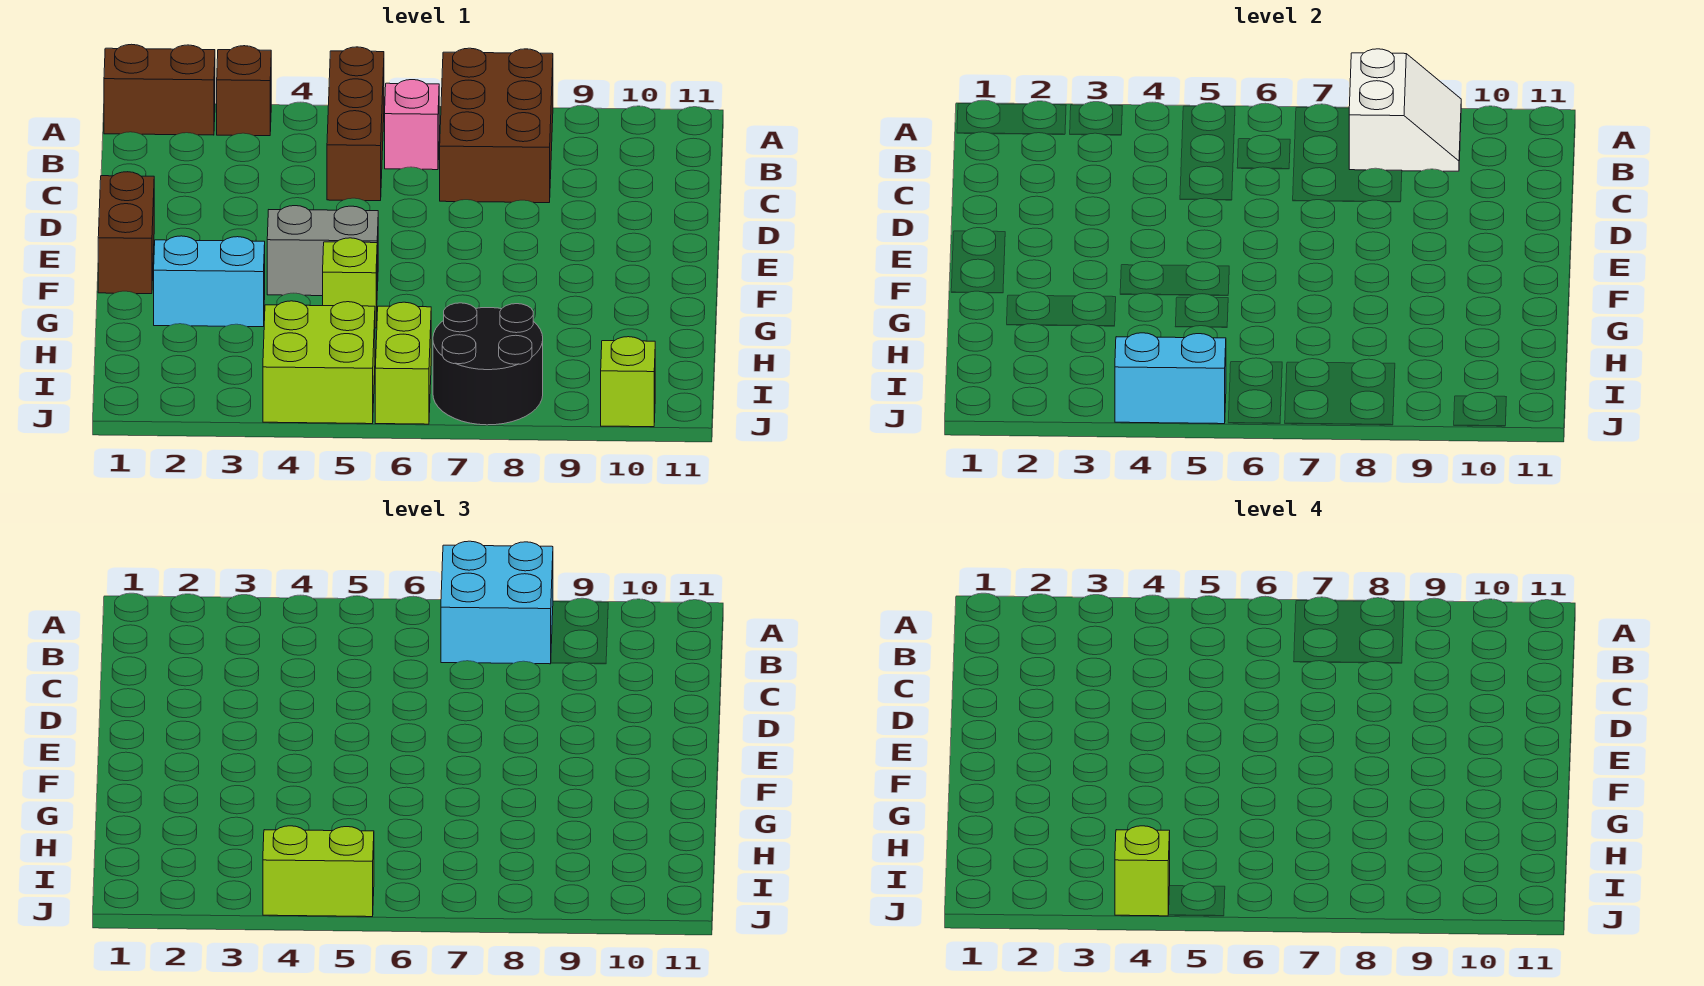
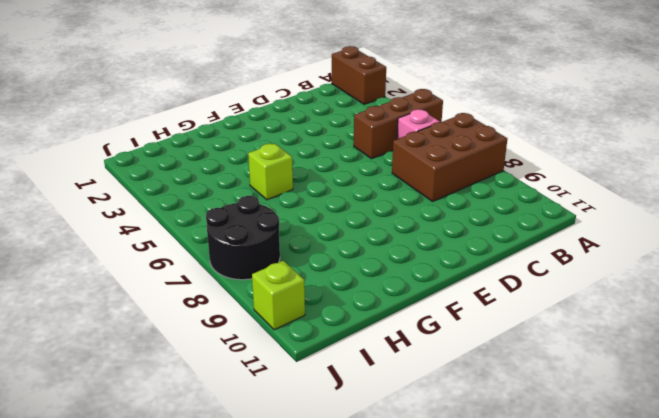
none -> brown 1x1 brick [217,46,271,136]
none -> brown 1x2 brick [98,172,154,294]
none -> grey 1x2 brick [267,206,378,296]

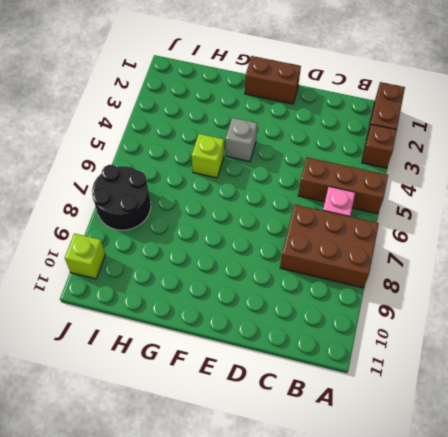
grey 1x1 brick [226,118,257,162] -> grey 1x2 brick [267,206,378,296]
none -> cyan 1x2 brick [154,236,265,327]
none -> lime 2x2 brick [263,301,375,424]
none -> lime 1x2 brick [375,302,431,424]

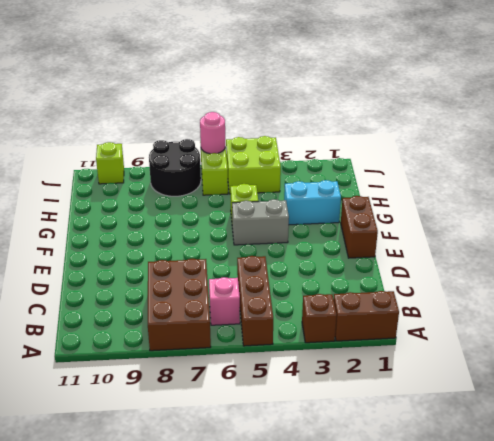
pink 1x1 round brick [200,112,225,154] -> none
none -> white 2x2 slope [1349,49,1461,171]
none -> cyan 1x2 brick [1115,333,1226,424]
none -> cyan 2x2 brick [441,541,553,664]

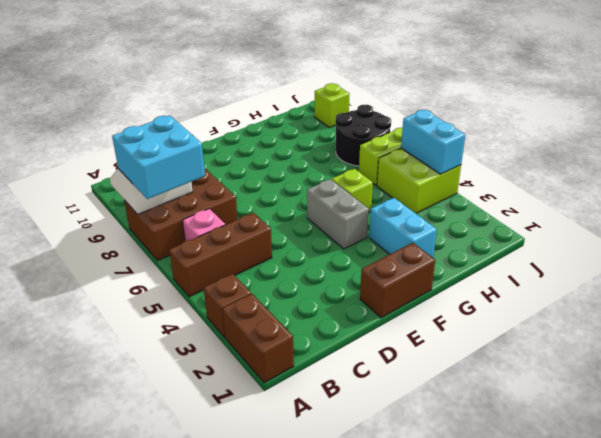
none -> lime 1x2 brick [263,826,374,917]
none -> lime 1x1 brick [1115,826,1170,916]

